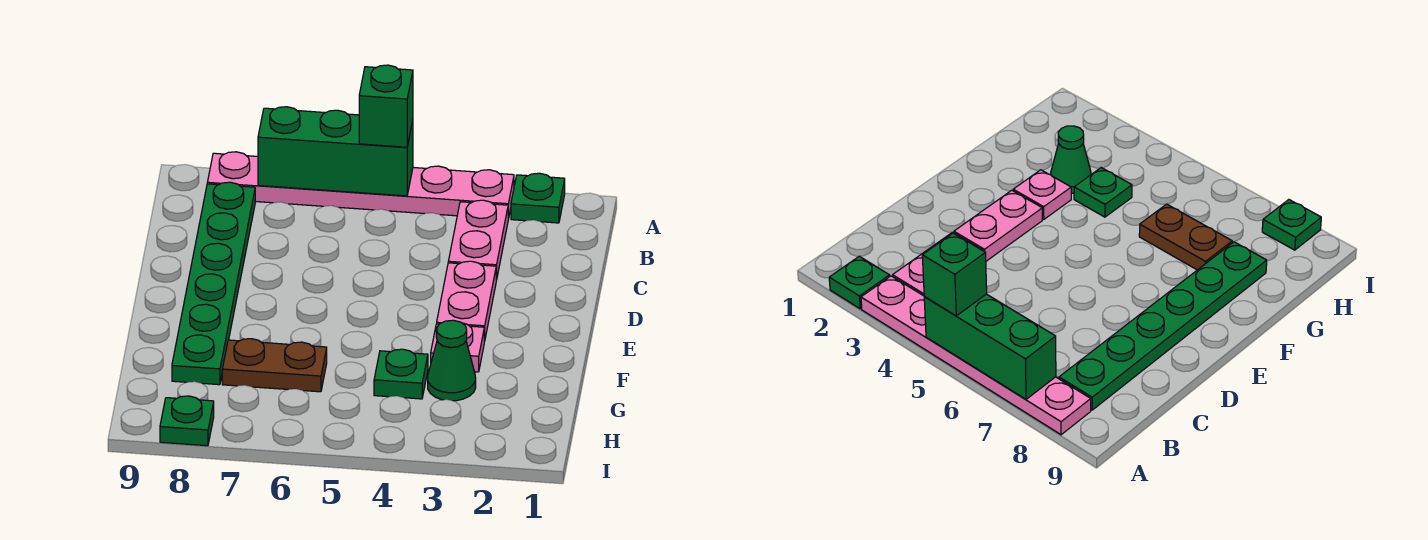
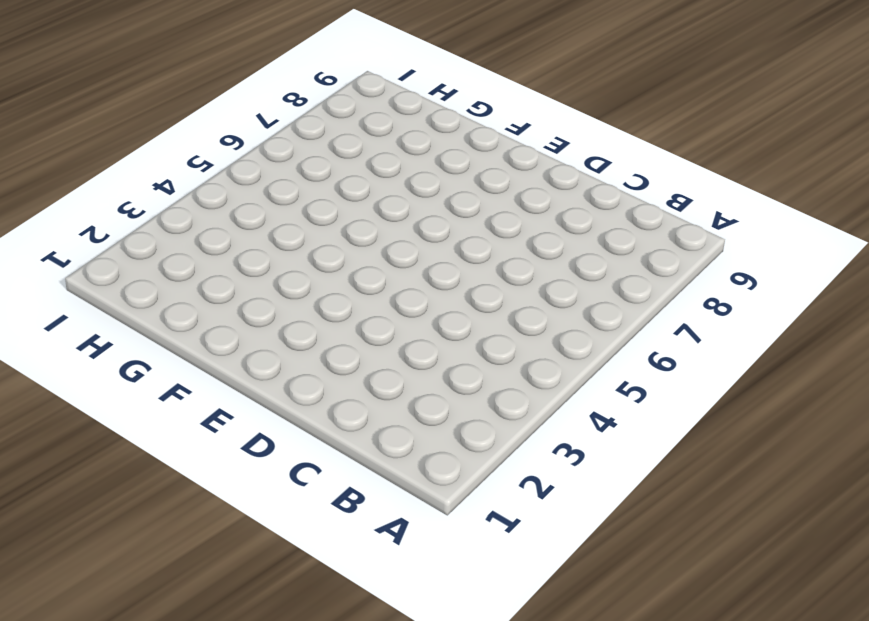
none -> green 1x1 plate [511,173,565,223]
none -> pink 1x6 plate [207,152,514,219]
none -> pink 1x2 plate [448,200,508,280]

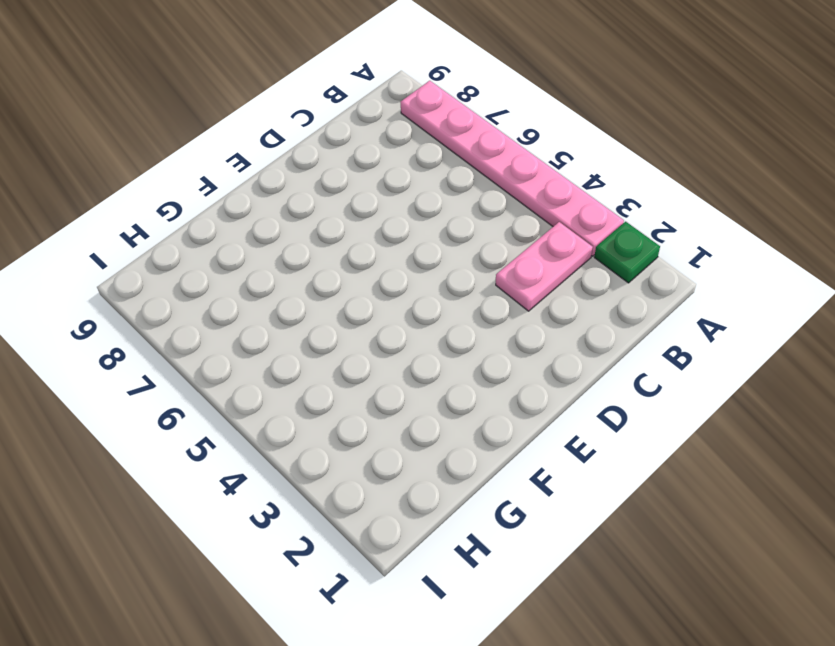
none -> green 1x6 plate [172,182,255,385]
none -> pink 1x2 plate [437,261,496,341]
none -> pink 1x1 plate [431,323,484,372]

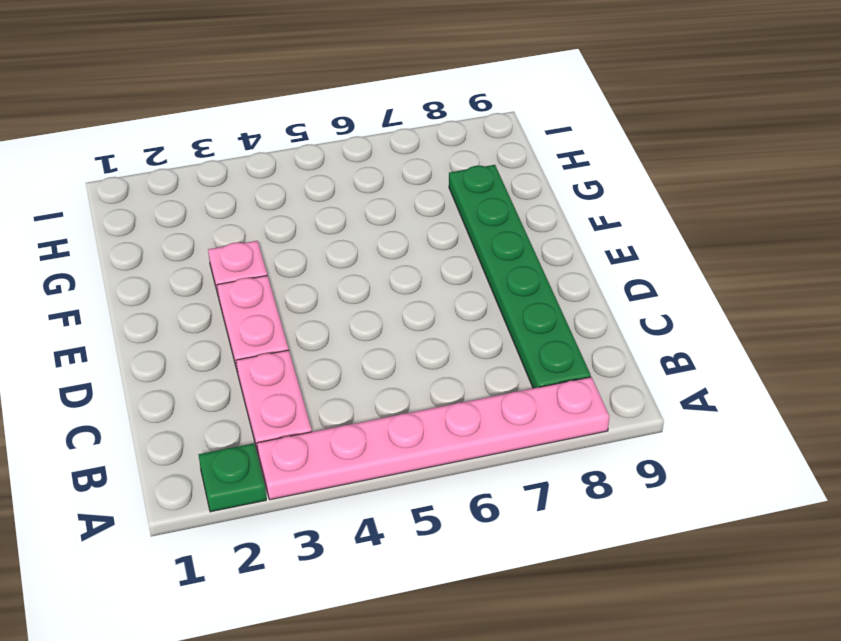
none -> green 1x1 cone [428,320,476,401]
none -> green 1x1 plate [374,349,428,399]
none -> brown 1x2 plate [222,339,327,392]

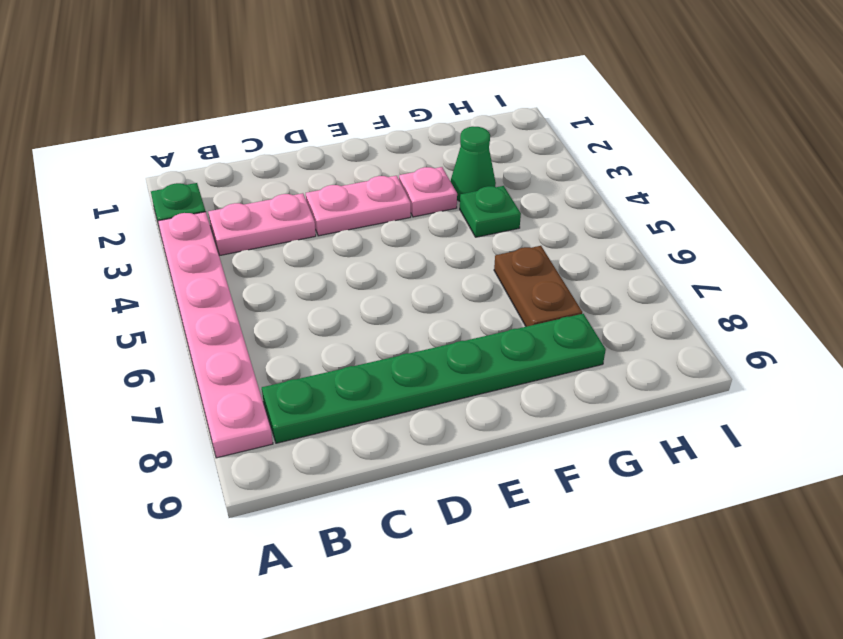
none -> green 1x1 plate [160,396,214,446]
none -> green 1x3 brick [258,107,413,196]
none -> green 1x1 brick [359,65,413,147]

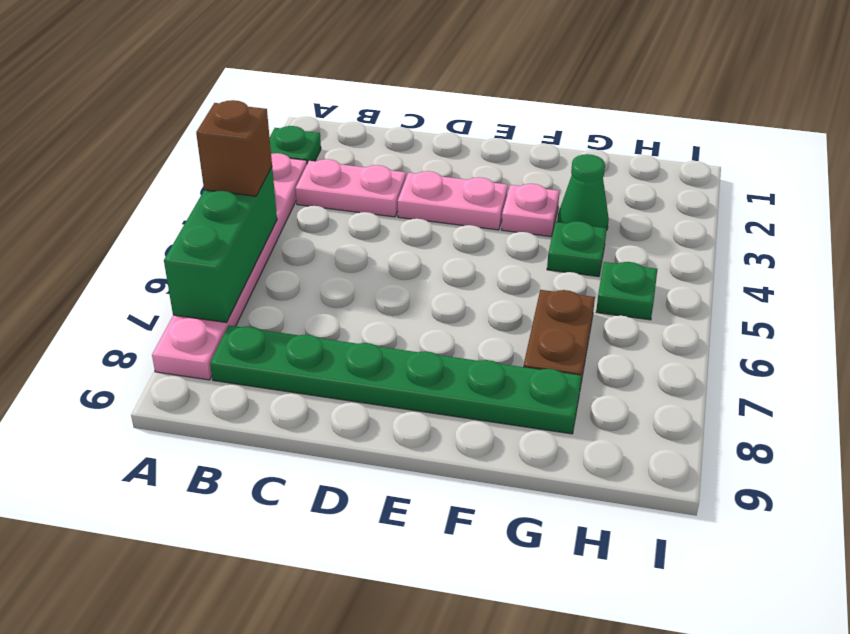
brown 1x1 brick [196,100,272,196] -> green 1x1 brick [359,65,413,147]
green 1x1 plate [596,262,657,320] -> green 1x1 plate moved to [160,396,214,446]

